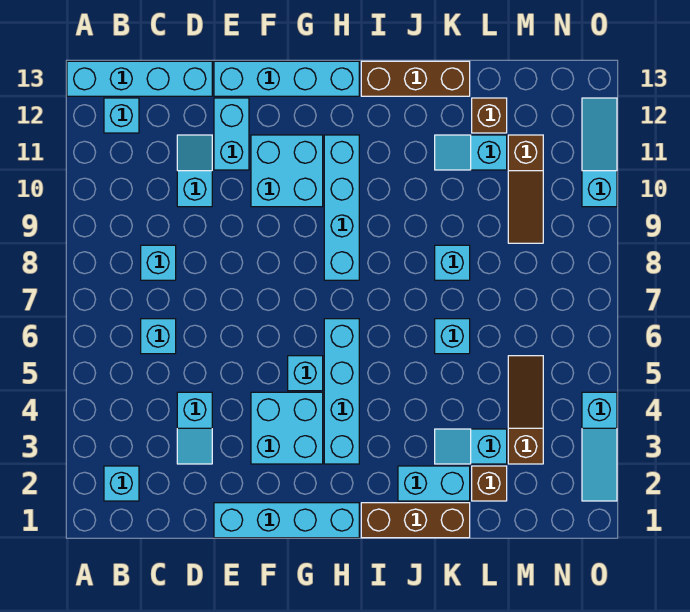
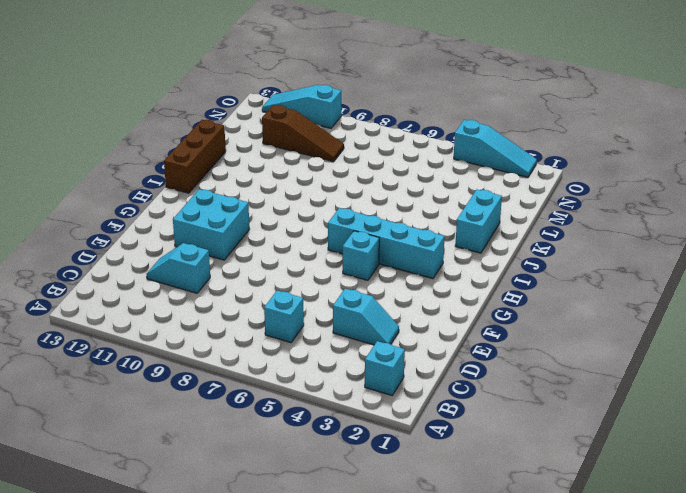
none -> cyan 1x4 brick [67,61,212,96]
none -> cyan 1x1 brick [104,98,139,133]
none -> cyan 1x1 brick [141,245,176,280]

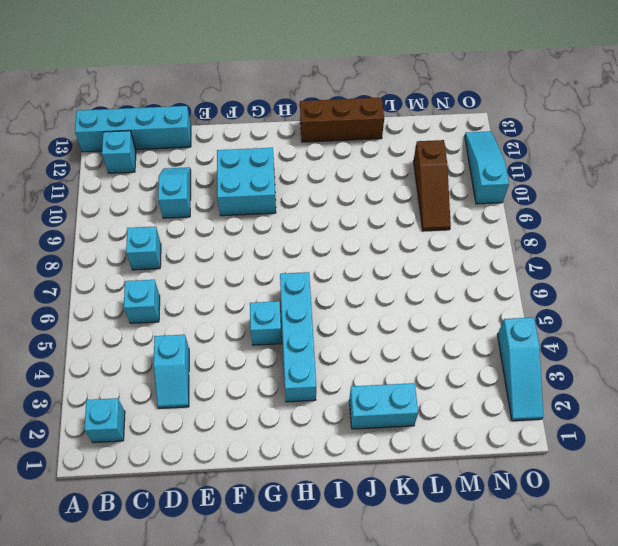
none -> cyan 1x4 brick [214,503,359,538]
none -> cyan 1x2 brick [214,98,249,170]
none -> cyan 1x4 brick [214,61,359,96]

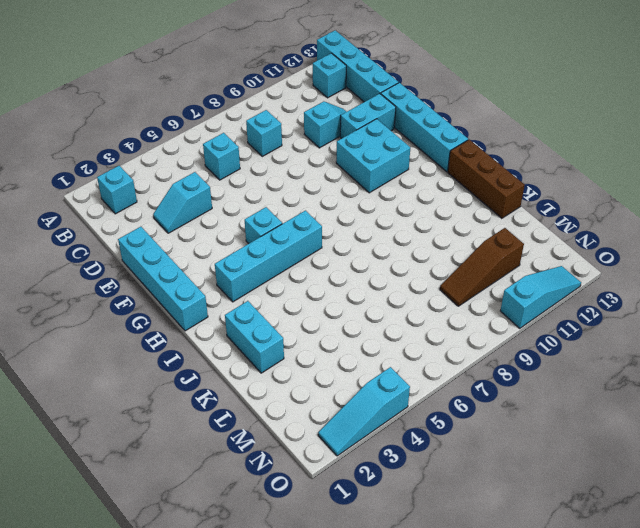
none -> cyan 2x2 brick [251,392,323,464]
none -> cyan 1x4 brick [324,135,359,280]
none -> brown 1x3 brick [361,503,470,538]

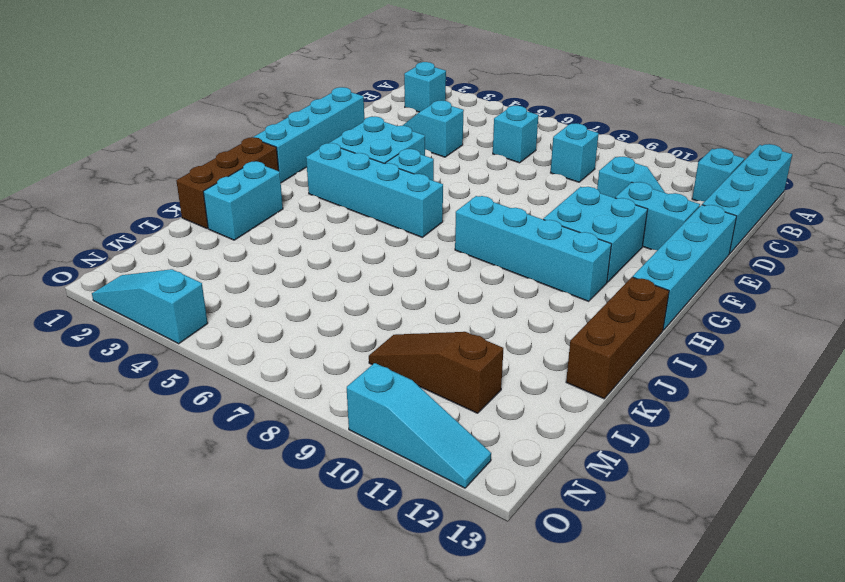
none -> cyan 1x2 slope [435,429,507,464]
none -> cyan 1x1 brick [435,319,470,354]
none -> cyan 1x1 brick [435,245,470,280]

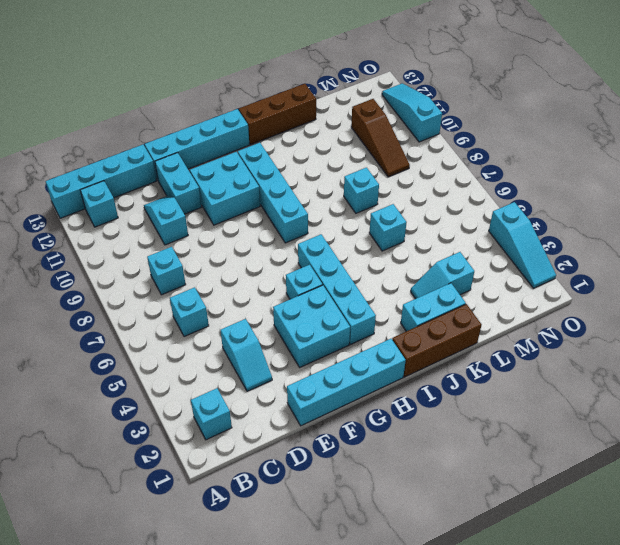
none -> cyan 1x2 slope [435,135,507,170]
none -> brown 1x1 brick [472,466,507,501]
none -> brown 1x1 brick [472,98,507,133]

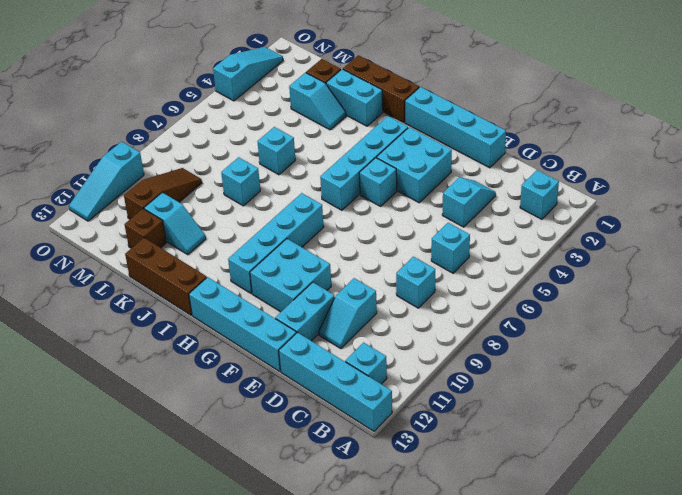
none -> brown 1x3 slope [508,356,543,464]

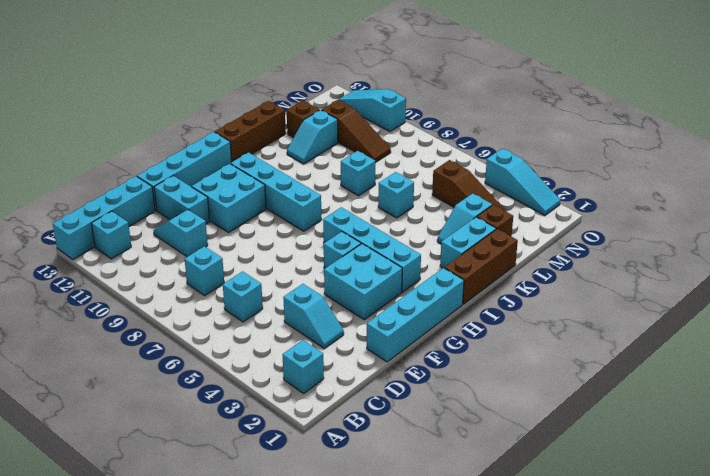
brown 1x3 slope [432,160,507,212] -> brown 1x3 slope turned to [508,356,543,464]

